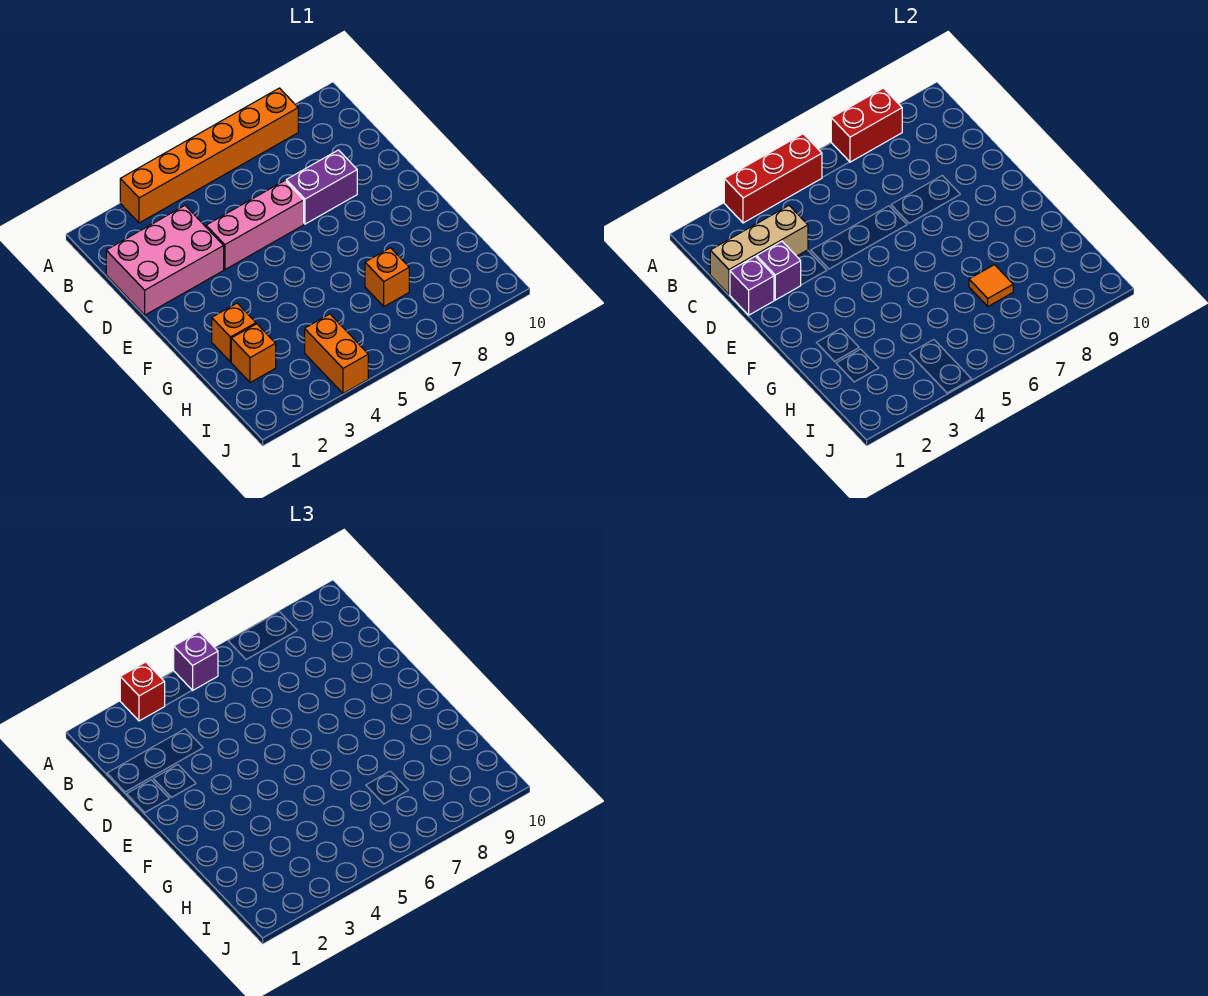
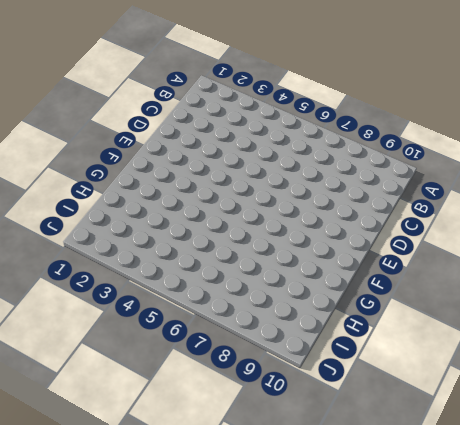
none -> orange 1x6 brick [120,88,298,223]
none -> pink 2x3 brick [106,206,224,315]
none -> pink 1x3 brick [206,181,304,270]

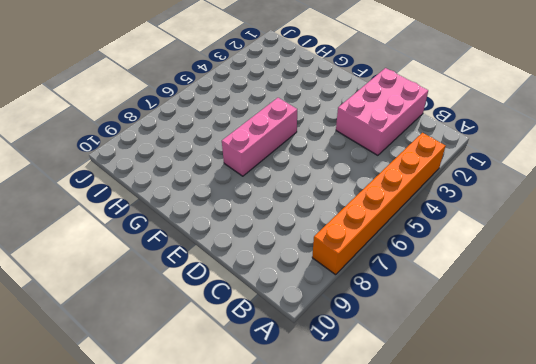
pink 1x3 brick [222,98,297,176] -> pink 1x3 brick moved to [206,181,304,270]
none -> purple 1x2 brick [286,150,357,224]
none -> orange 1x1 brick [212,303,256,362]
none -> orange 1x1 brick [231,324,276,383]

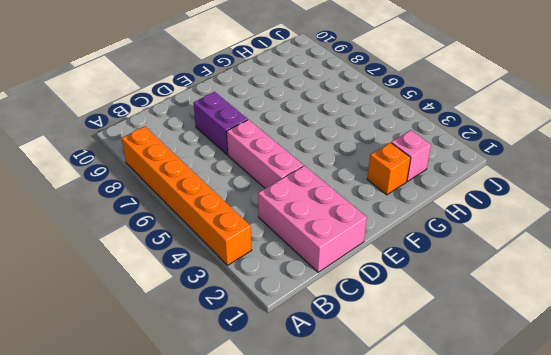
pink 1x1 brick [391,130,431,181] -> orange 1x1 brick [231,324,276,383]
none -> orange 1x1 brick [365,248,409,306]
none -> orange 1x2 brick [305,314,368,393]
none -> red 1x3 brick [724,134,822,223]

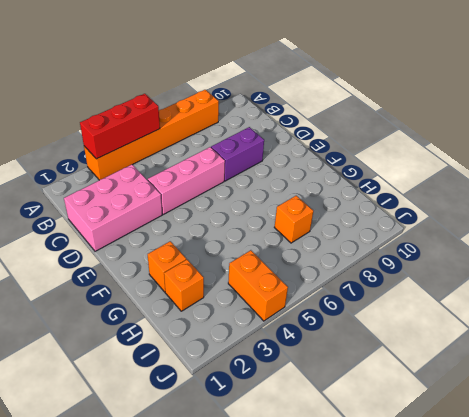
none -> red 1x2 brick [831,88,902,162]
none -> tan 1x3 brick [710,206,808,295]
none -> purple 1x1 brick [730,256,774,315]

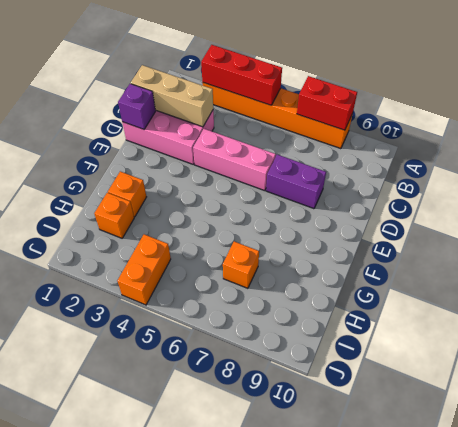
none -> purple 1x1 brick [757,241,801,300]
none -> orange 1x1 tile [969,265,1013,306]
none -> red 1x1 brick [120,662,165,721]

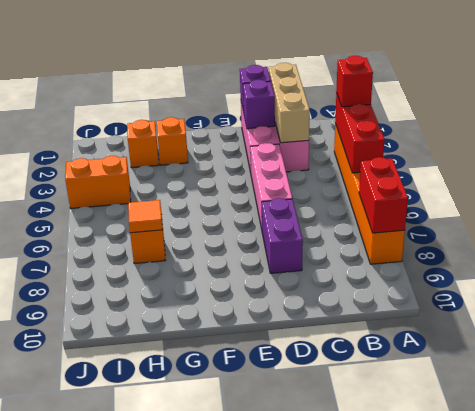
none -> purple 1x1 brick [174,632,218,690]

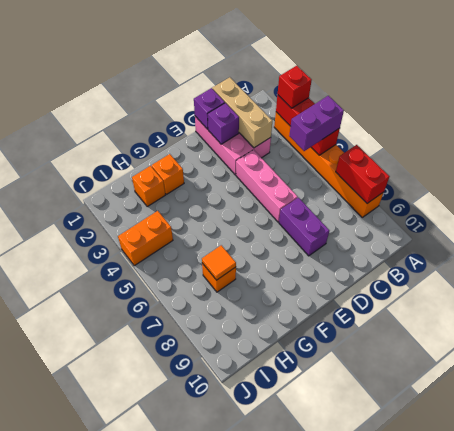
purple 1x2 brick [289,96,344,151] -> purple 1x1 brick [174,632,218,690]

